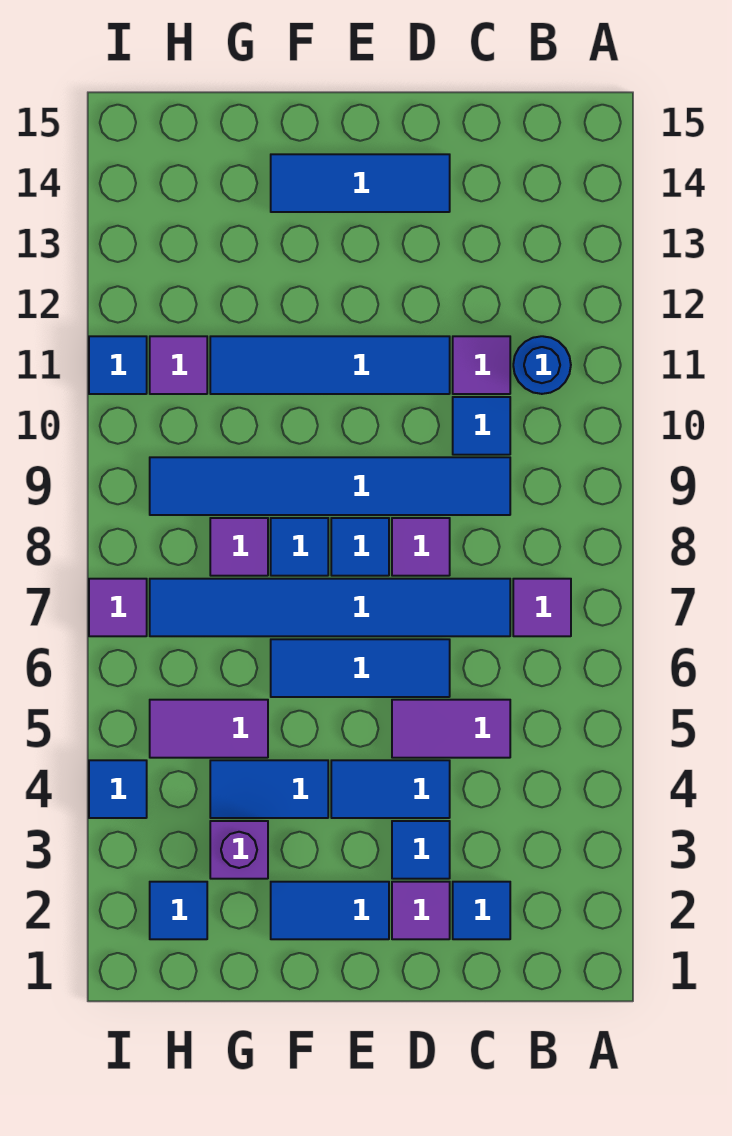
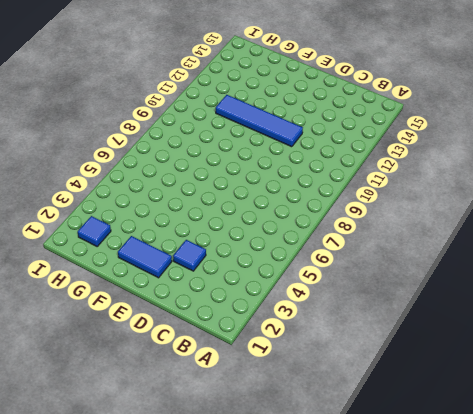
none -> purple 1x1 tile [513,579,571,636]
none -> blue 1x1 round brick [513,336,571,394]
none -> blue 1x1 tile [453,882,510,939]

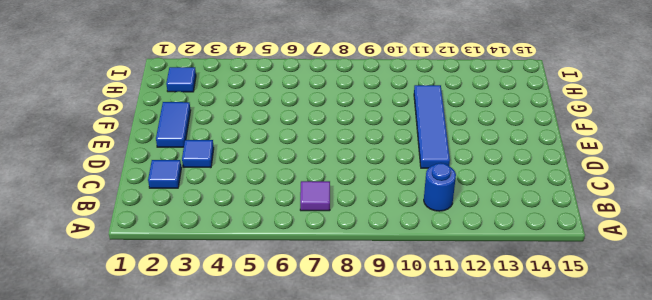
none -> purple 1x2 tile [392,700,510,758]
none -> blue 1x6 tile [150,579,510,636]
none -> blue 1x6 tile [150,457,510,515]

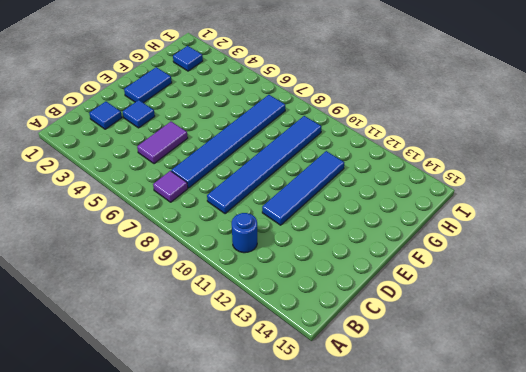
none -> blue 1x1 tile [453,397,510,455]
none -> purple 1x1 tile [453,336,510,394]
none -> purple 1x1 tile [392,882,450,939]

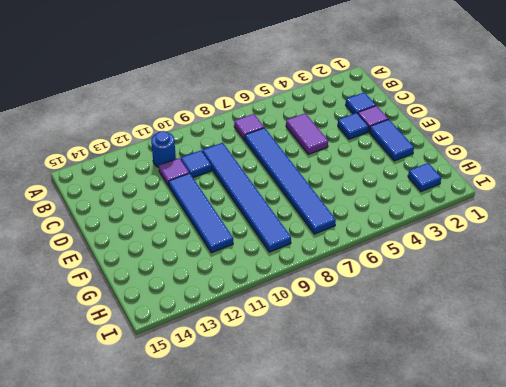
none -> blue 1x2 tile [331,760,450,818]
none -> blue 1x3 tile [271,639,450,697]
none -> purple 1x1 tile [392,518,450,576]

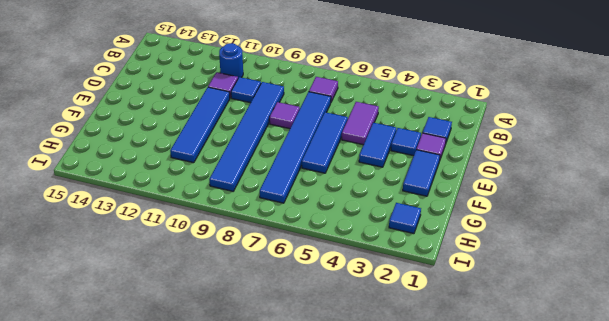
none -> blue 1x3 tile [271,154,450,212]
none -> blue 1x1 tile [331,518,389,576]
none -> blue 1x2 tile [210,760,328,818]

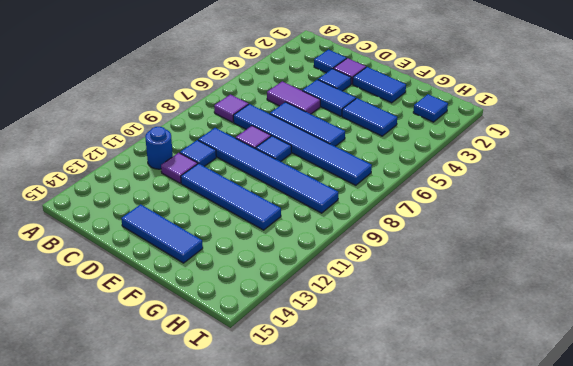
none -> blue 1x1 tile [271,518,328,576]
none -> purple 1x1 brick [210,821,268,879]
none -> purple 1x2 tile [150,700,268,758]

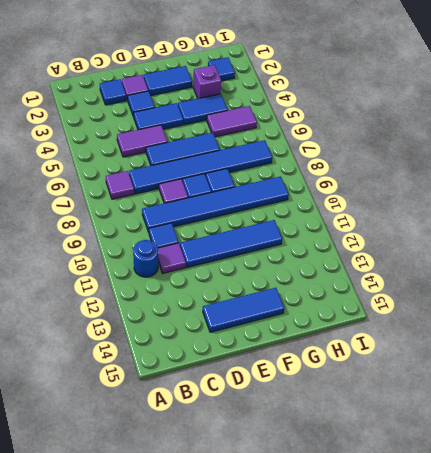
none -> purple 1x1 tile [210,518,268,576]
none -> purple 1x1 tile [150,336,207,394]
none -> blue 1x1 tile [89,760,147,818]

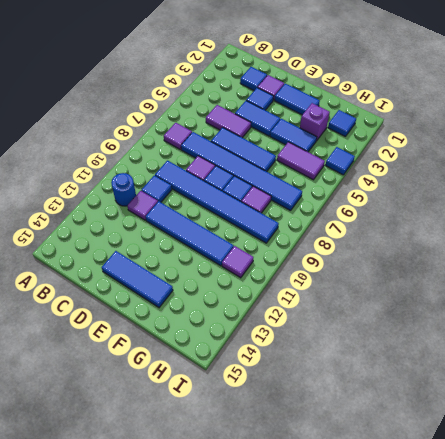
none -> purple 1x1 tile [89,579,147,636]
none -> blue 1x1 tile [89,336,147,394]

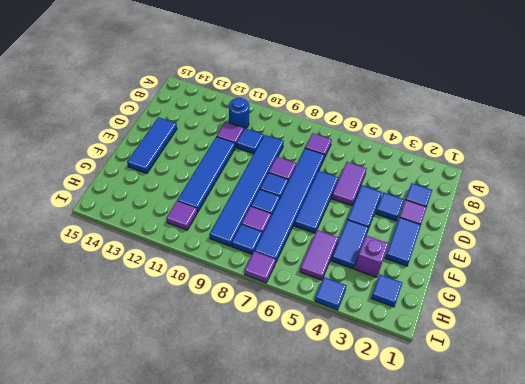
blue 1x1 tile [232,224,262,254] -> blue 1x1 tile moved to [89,336,147,394]

